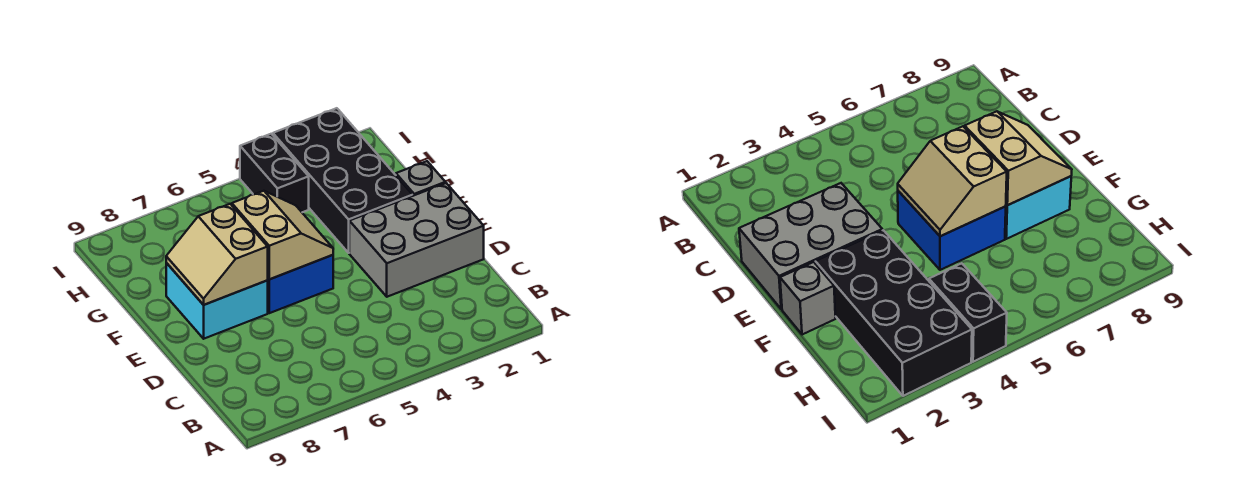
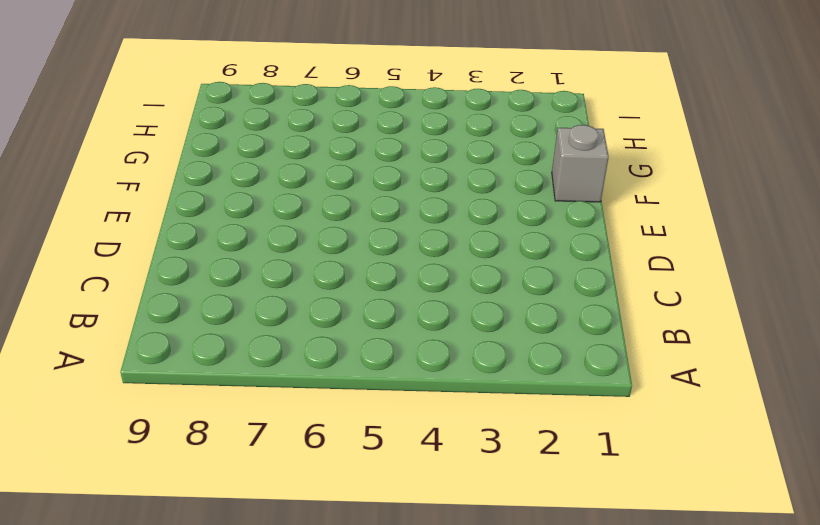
none -> grey 2x3 brick [349,183,484,297]
none -> blue 2x2 brick [267,255,333,313]

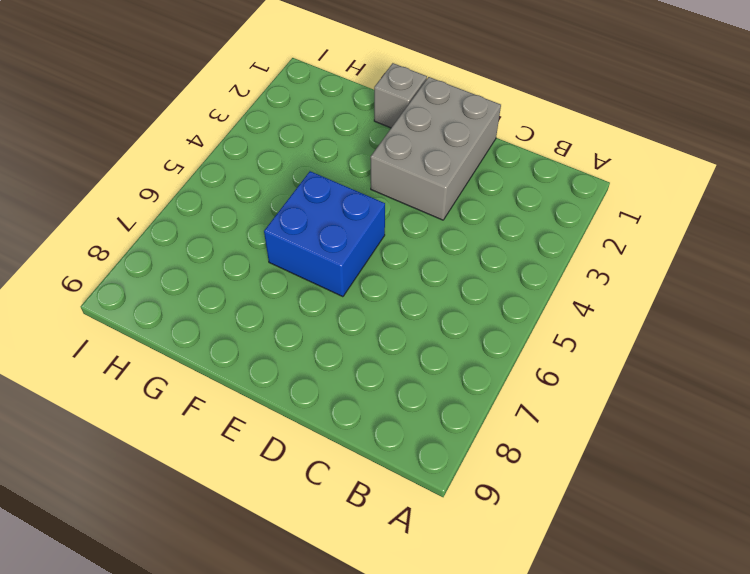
none -> cyan 2x2 brick [166,263,268,339]
none -> black 2x4 brick [273,108,413,253]

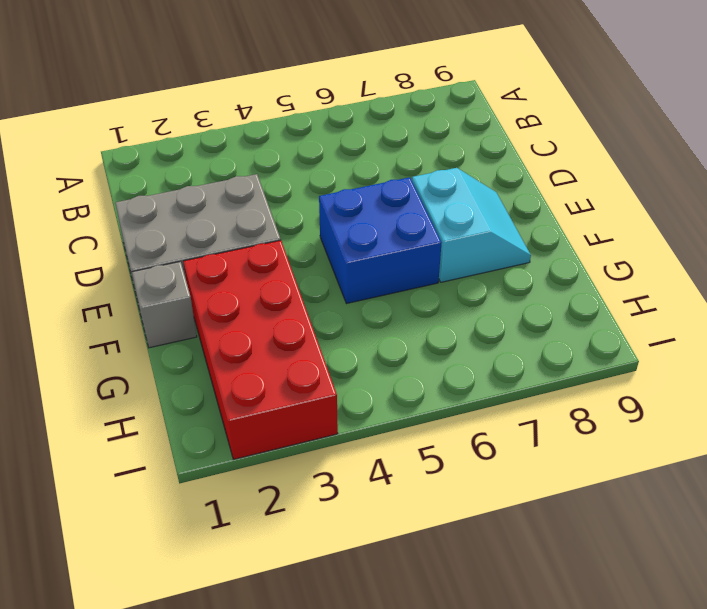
cyan 2x2 slope [412,168,531,282] -> cyan 2x2 brick [166,263,268,339]
red 2x4 brick [183,240,338,459] -> black 2x4 brick [273,108,413,253]
none -> black 1x2 brick [240,134,309,212]
none -> tan 2x2 slope [232,191,333,279]

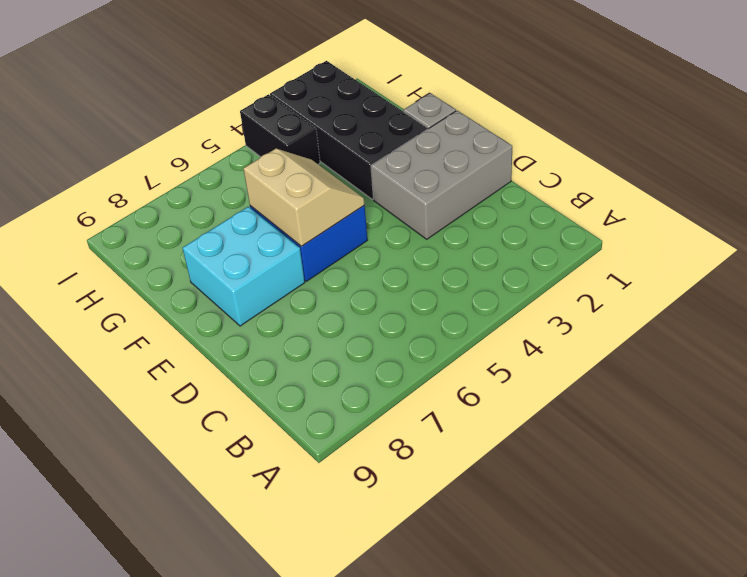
none -> tan 2x2 slope [166,204,268,305]

